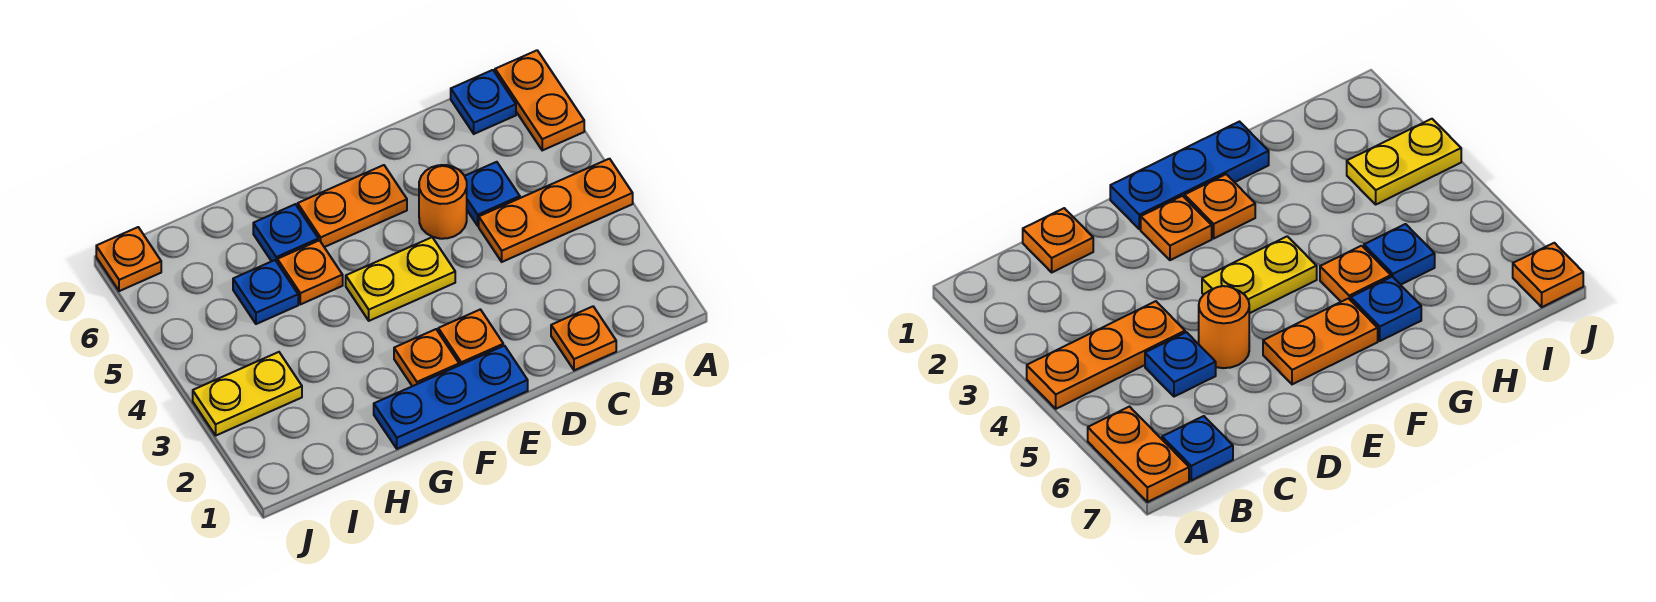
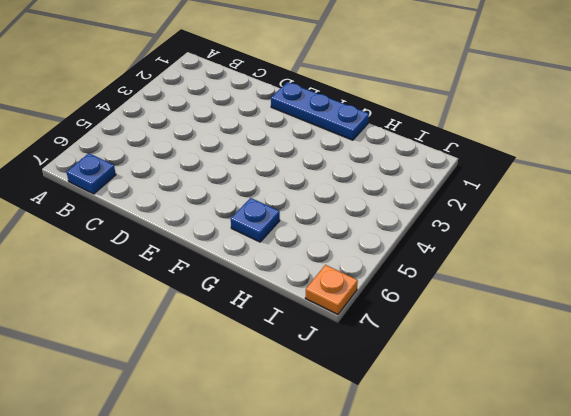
none -> orange 1x3 plate [479,159,633,262]
none -> orange 1x2 plate [495,50,584,150]
none -> orange 1x1 plate [551,307,616,370]

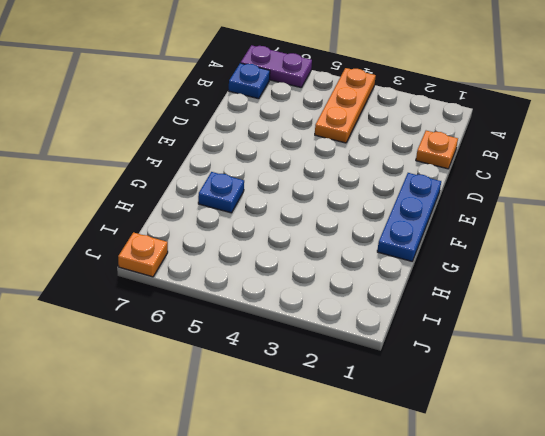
purple 1x2 plate [241,45,312,88] -> orange 1x2 plate [495,50,584,150]
none -> blue 1x1 plate [465,162,520,226]
none -> orange 1x1 round brick [419,165,467,239]
none -> orange 1x1 plate [438,309,503,365]

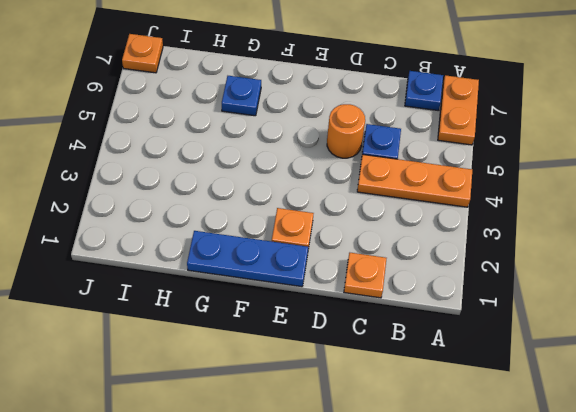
none -> yellow 1x2 plate [346,237,455,321]
none -> orange 1x2 plate [298,165,407,247]
none -> orange 1x1 plate [394,329,459,386]

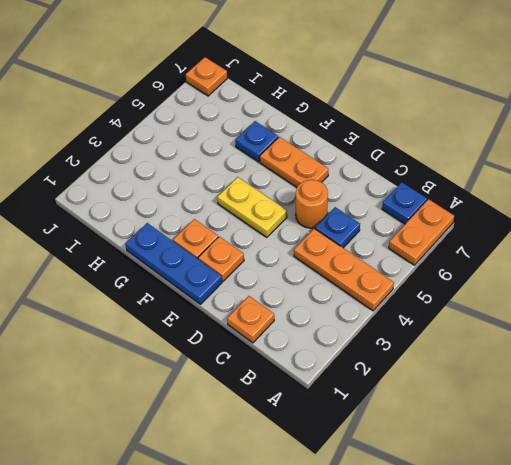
none -> orange 1x1 plate [277,240,343,304]
none -> blue 1x1 plate [233,260,298,324]
none -> yellow 1x2 plate [193,352,302,435]

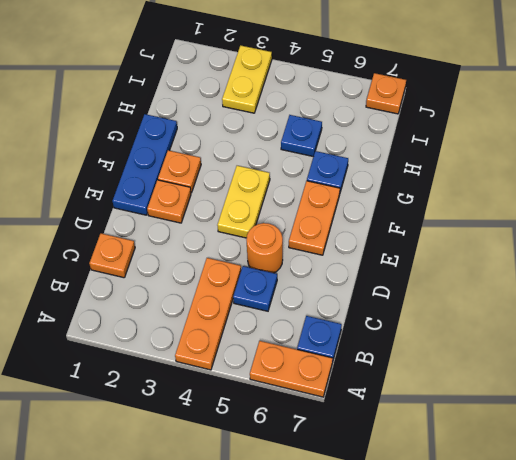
none -> orange 1x1 plate [277,240,343,304]

